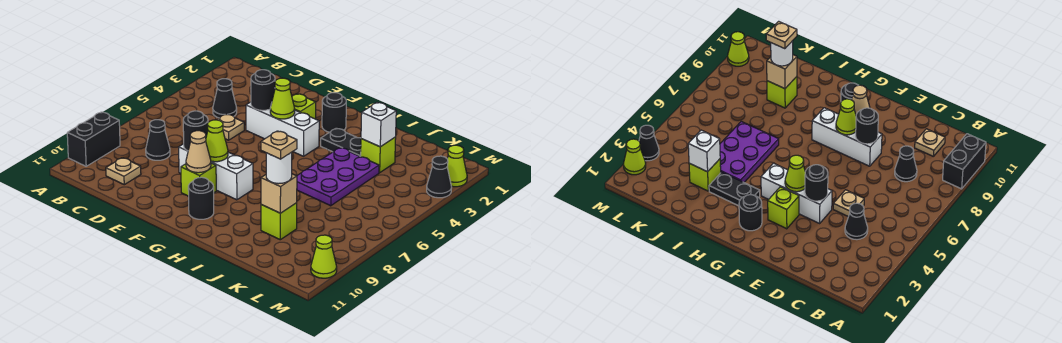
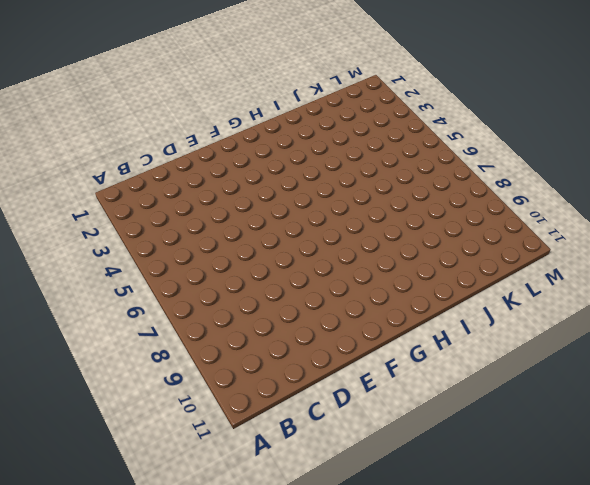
none -> black 1x2 brick [67,112,120,166]
none -> black 1x1 cone [213,79,237,118]
none -> black 1x1 cone [146,120,170,160]

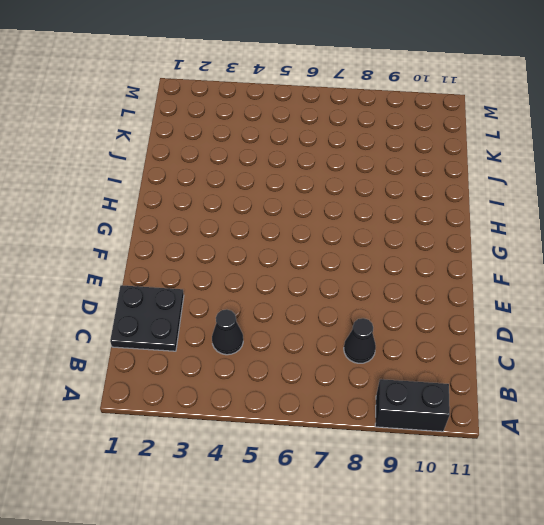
black 2x2 plate [110,285,184,351] -> none
none -> tan 1x1 plate [106,158,141,185]
none -> tan 1x1 plate [217,114,244,140]
none -> white 1x3 brick [246,102,319,156]

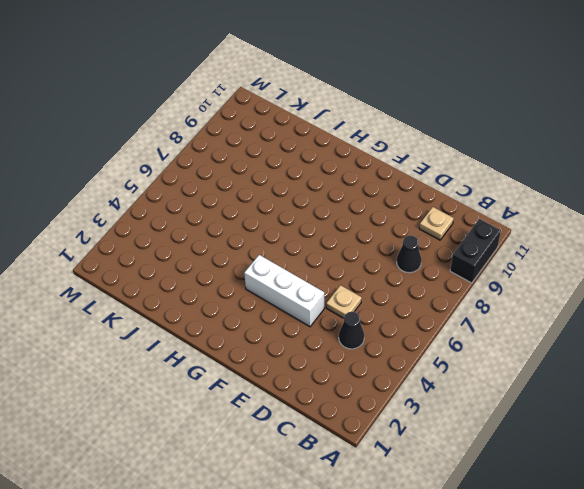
none -> white 1x3 brick [179,144,253,200]
none -> lime 1x1 brick [292,94,316,119]
none -> lime 1x1 brick [181,163,216,196]

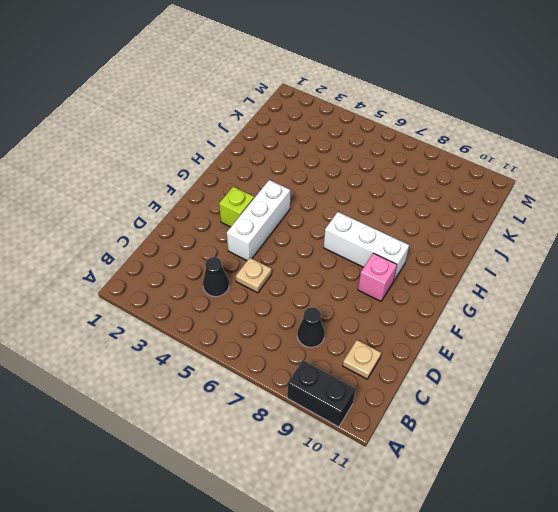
pink 1x1 brick [358,253,397,301] -> lime 1x1 brick [181,163,216,196]
white 1x3 brick [324,212,409,280] -> white 1x3 brick turned to [179,144,253,200]
none -> black 1x1 round brick [322,93,346,132]
none -> black 1x1 round brick [188,177,214,219]
none -> black 1x2 plate [321,128,361,157]

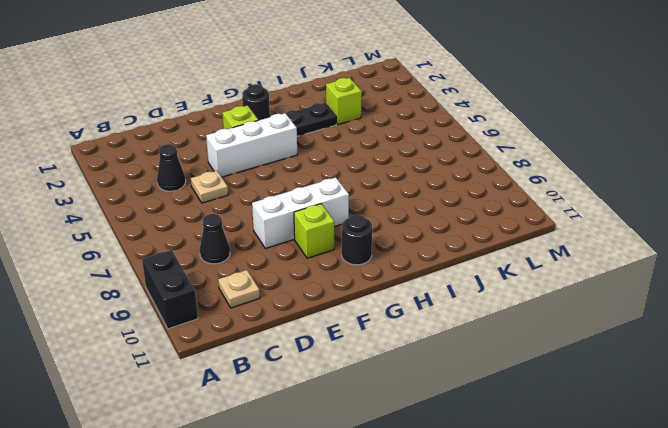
none -> purple 2x3 plate [297,148,379,206]
none -> lime 1x1 brick [261,203,297,240]
none -> lime 1x1 cone [447,145,467,187]

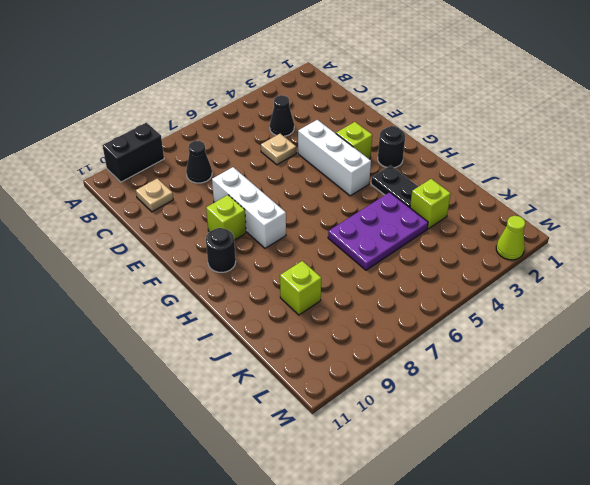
none -> black 1x1 cone [427,156,452,198]
none -> lime 1x1 cone [311,235,337,278]
none -> black 1x1 round brick [251,70,275,110]

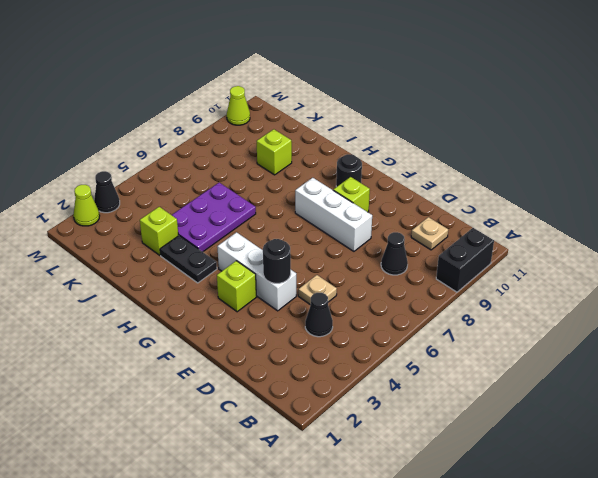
none -> black 1x1 round brick [322,93,346,132]
none -> black 1x1 round brick [183,111,208,151]
none -> lime 1x1 cone [270,78,295,119]

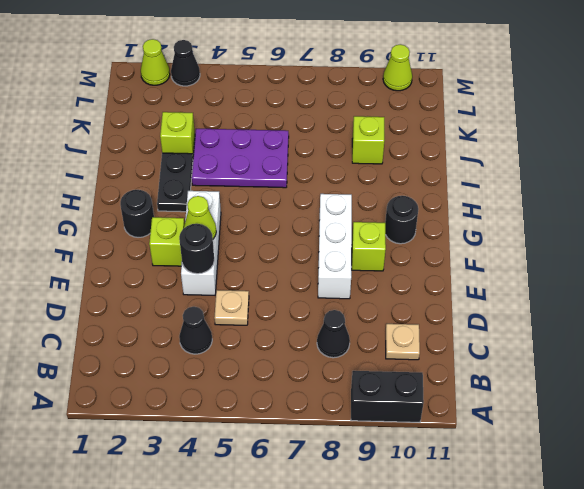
none -> black 1x1 round brick [183,111,208,151]
none -> lime 1x1 cone [206,120,228,162]
none -> tan 1x1 cone [186,131,211,173]

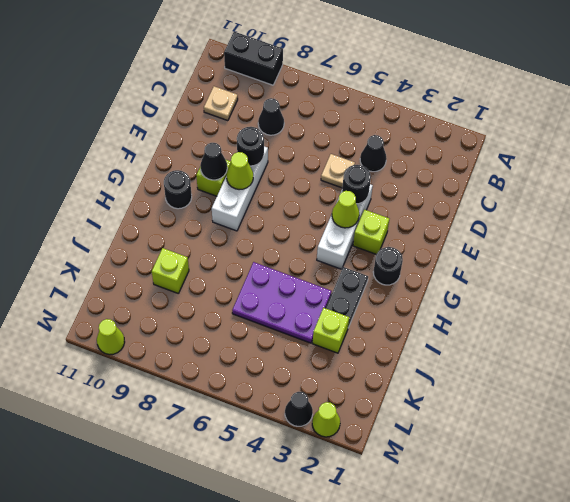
black 1x1 cone [200,143,227,180] -> tan 1x1 cone [186,131,211,173]
none -> white 1x1 brick [361,103,396,147]
none -> tan 1x1 brick [261,174,297,213]
none -> white 1x1 round brick [266,152,292,184]

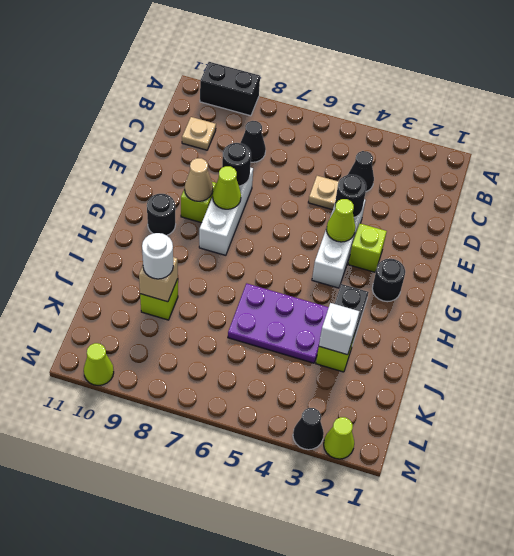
none -> tan 1x1 plate [261,131,297,159]

